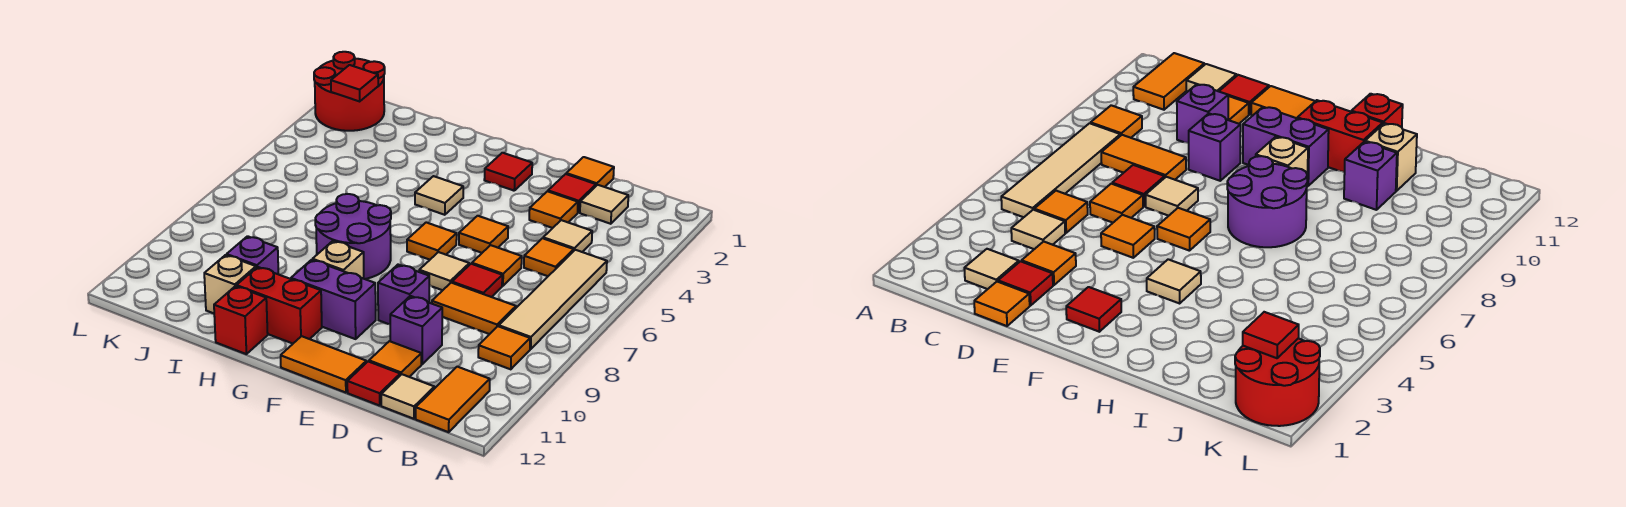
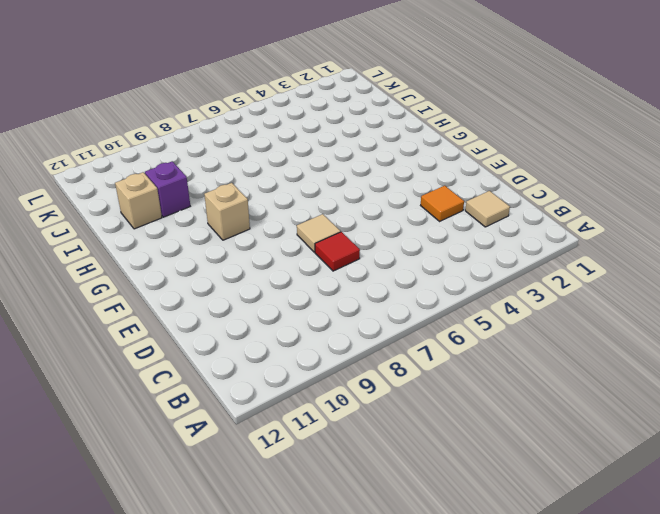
none -> tan 1x4 tile [499,250,607,349]
none -> orange 1x1 tile [478,326,530,369]
none -> orange 1x2 tile [416,367,490,432]
none -> tan 1x1 tile [543,220,592,252]

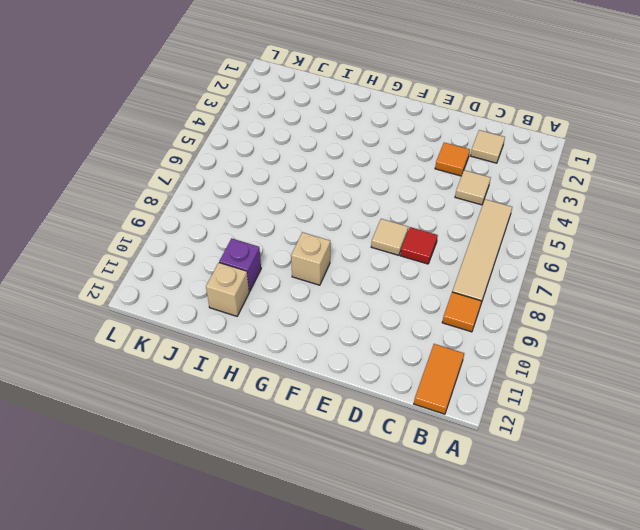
none -> orange 1x1 tile [524,238,574,276]
none -> orange 1x2 tile [432,283,516,334]
none -> tan 1x1 tile [381,374,434,419]
none -> orange 1x1 tile [566,157,614,187]

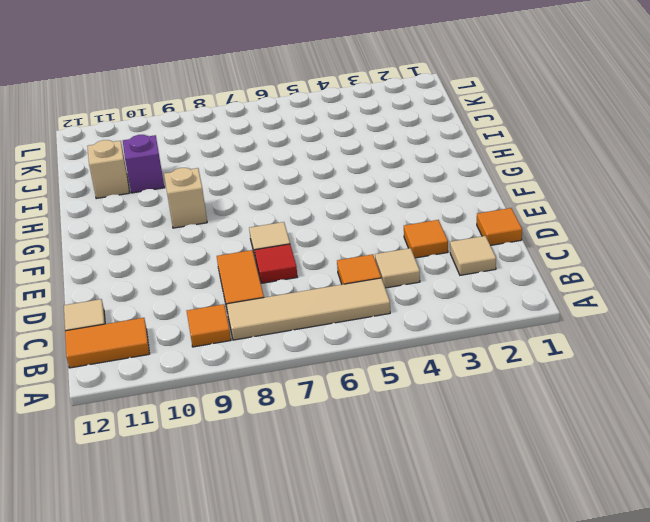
none -> red 1x1 tile [548,174,596,212]
none -> orange 1x1 tile [472,245,522,286]
none -> purple 1x1 brick [390,296,442,364]
none -> orange 1x1 tile [369,341,421,377]

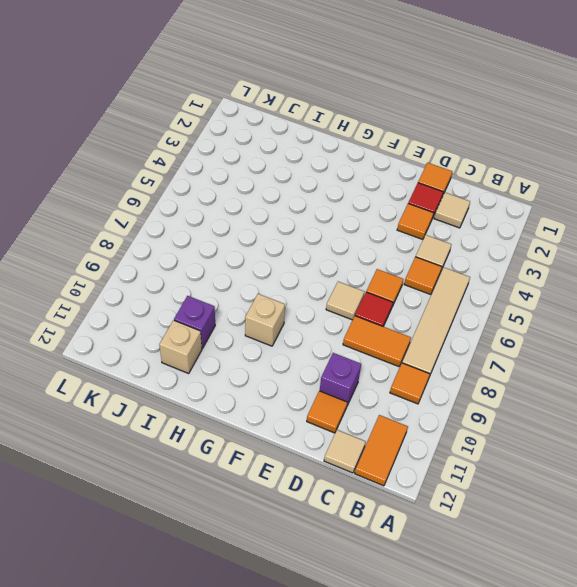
none -> red 1x1 tile [347,362,400,406]
none -> orange 1x1 tile [459,216,508,253]
none -> purple 1x1 brick [378,265,429,324]
none -> orange 1x2 tile [281,336,366,393]

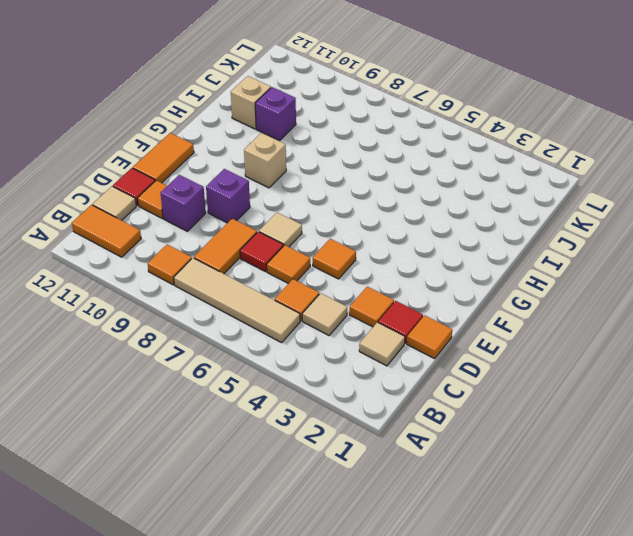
none -> red 1x1 tile [484,153,532,191]
none -> orange 1x1 tile [407,222,457,260]
none -> purple 1x2 brick [291,260,376,339]
none -> tan 1x1 tile [415,176,463,215]

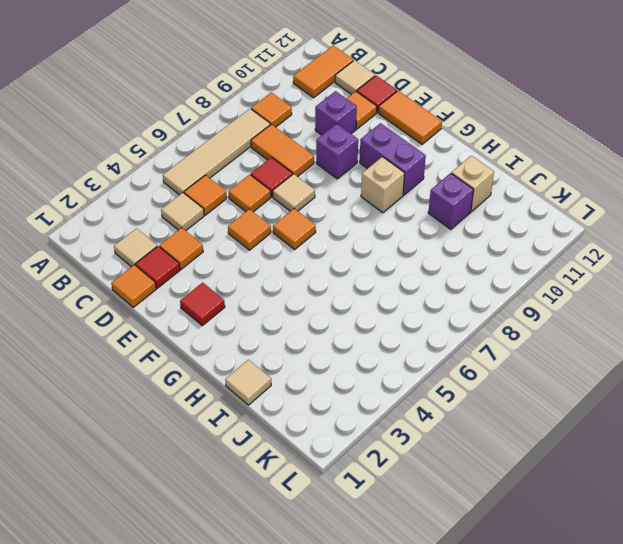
tan 1x1 tile [225,360,271,405] -> tan 1x1 tile moved to [415,176,463,215]
none -> purple 2x2 round brick [315,194,391,279]
none -> red 1x2 brick [236,267,322,343]
none -> red 1x1 brick [214,286,268,354]
none -> red 2x2 round brick [314,52,385,131]

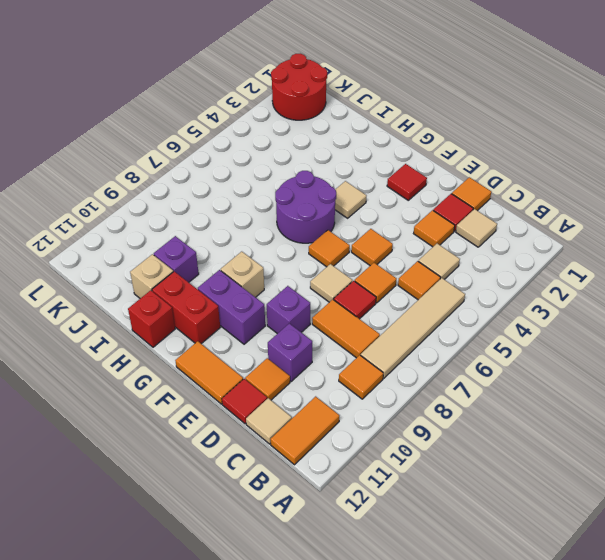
purple 2x2 round brick [275,171,336,243] -> purple 2x2 round brick moved to [315,194,391,279]
none -> red 1x1 tile [331,65,378,101]

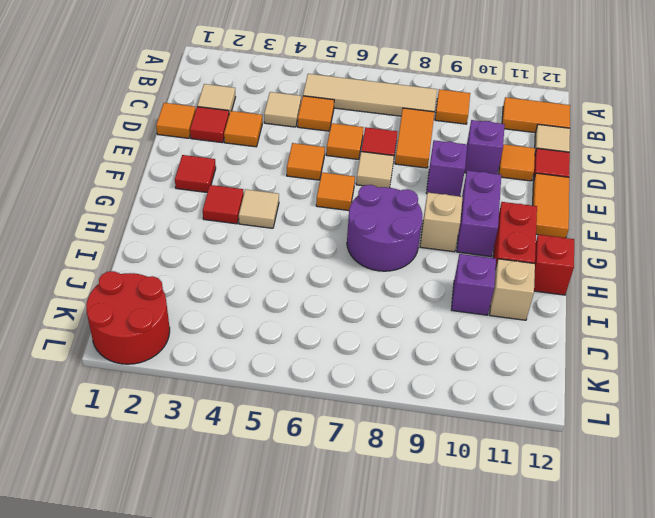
red 1x1 tile [203,185,244,224] -> red 1x1 tile moved to [331,65,378,101]

